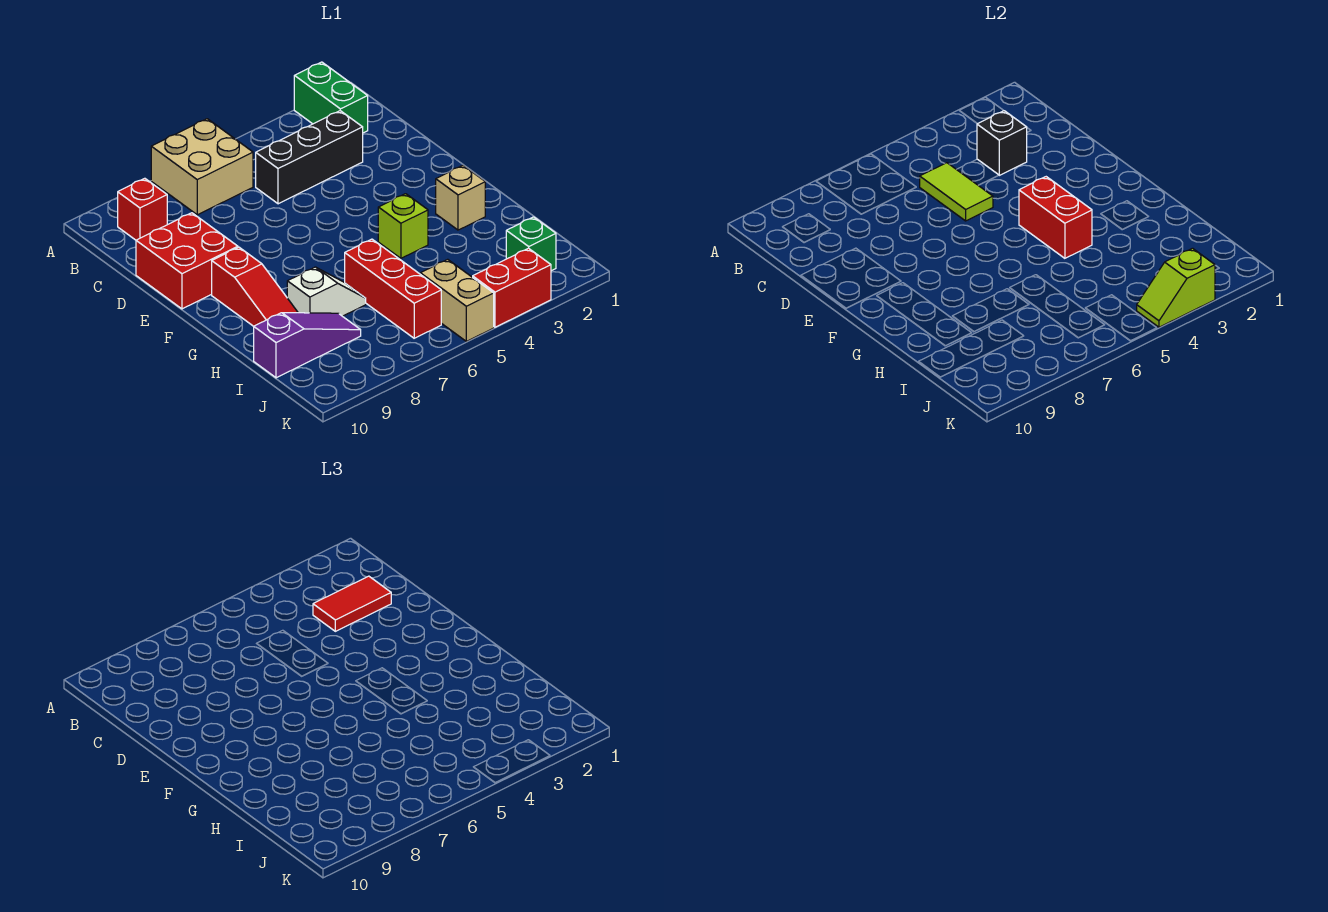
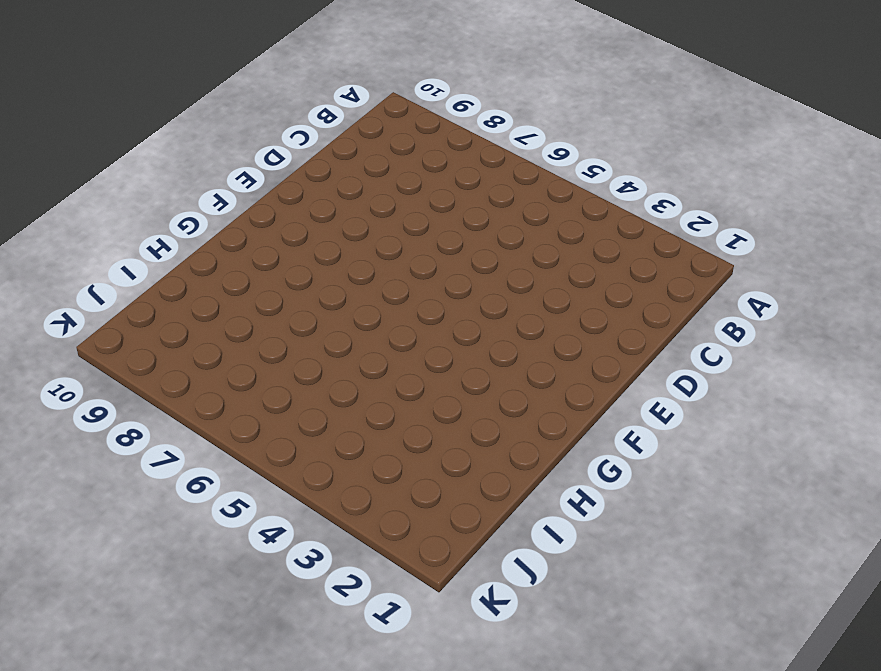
none -> green 1x2 brick [294,62,368,133]
none -> tan 2x2 brick [151,119,253,215]
none -> red 1x1 brick [118,178,167,240]

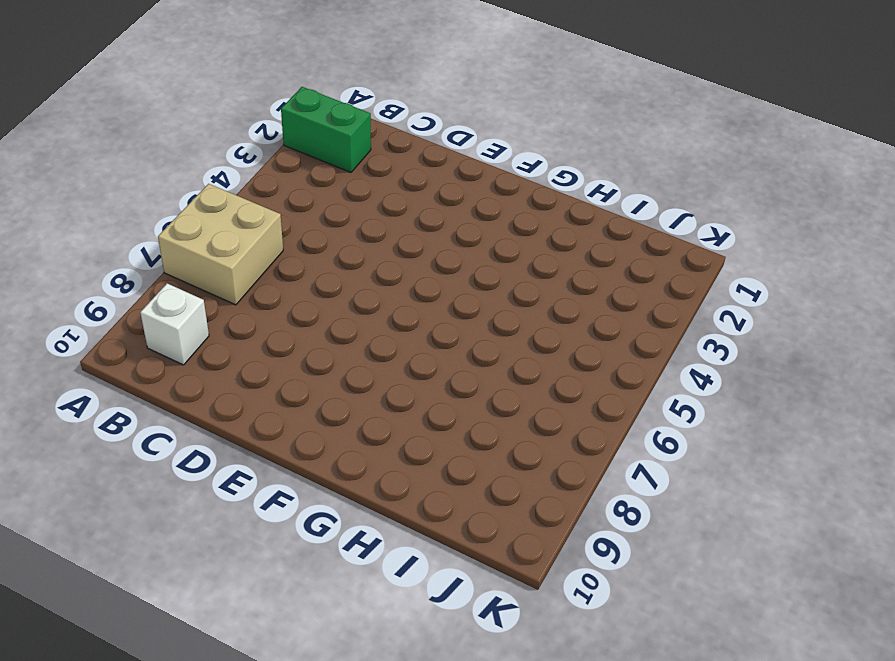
white 1x1 brick [140,283,209,365] -> red 1x1 brick [118,178,167,240]
none -> black 1x3 brick [256,111,363,204]
none -> red 2x2 brick [136,213,238,309]
none -> red 1x3 slope [212,247,298,326]

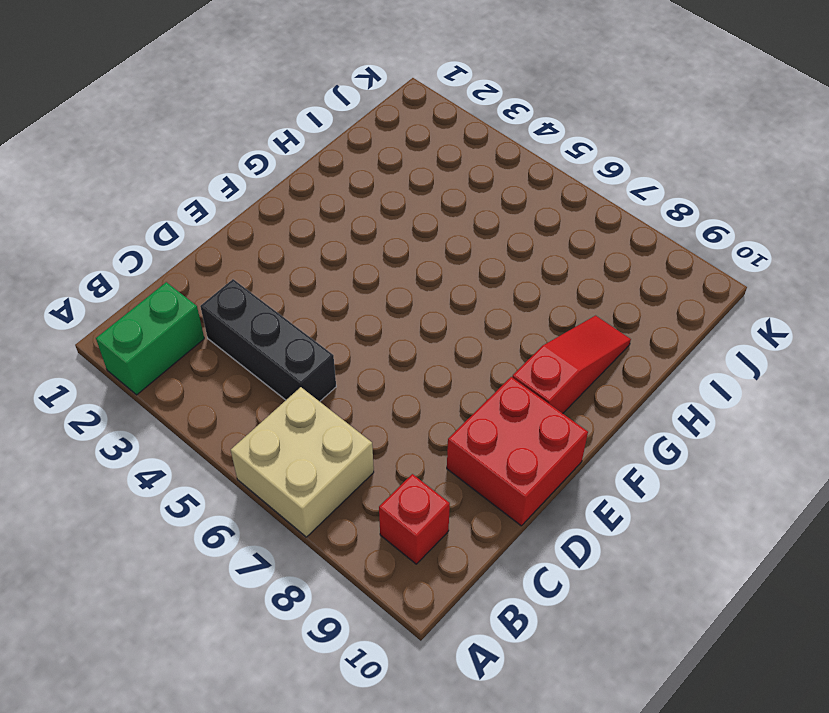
none -> tan 1x1 brick [436,165,485,230]
none -> lime 1x1 brick [378,194,428,258]
none -> red 1x3 brick [345,239,441,338]

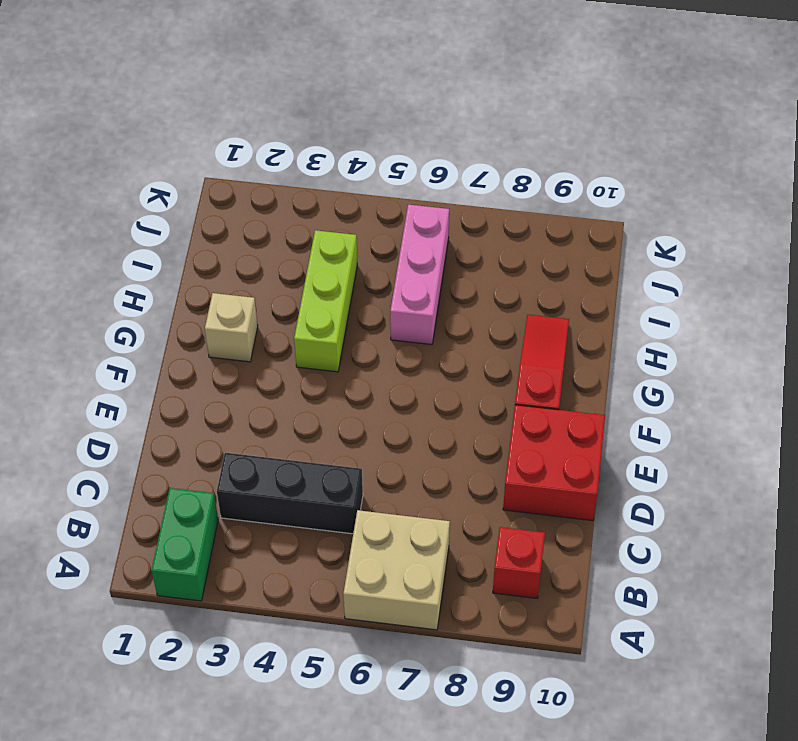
lime 1x3 brick [294,230,357,372] -> lime 1x1 brick [378,194,428,258]
pink 1x3 brick [390,204,449,345] -> red 1x3 brick [345,239,441,338]
none -> white 1x2 slope [287,267,366,316]
none -> purple 1x3 slope [254,313,361,378]
none -> green 1x1 brick [506,217,556,271]

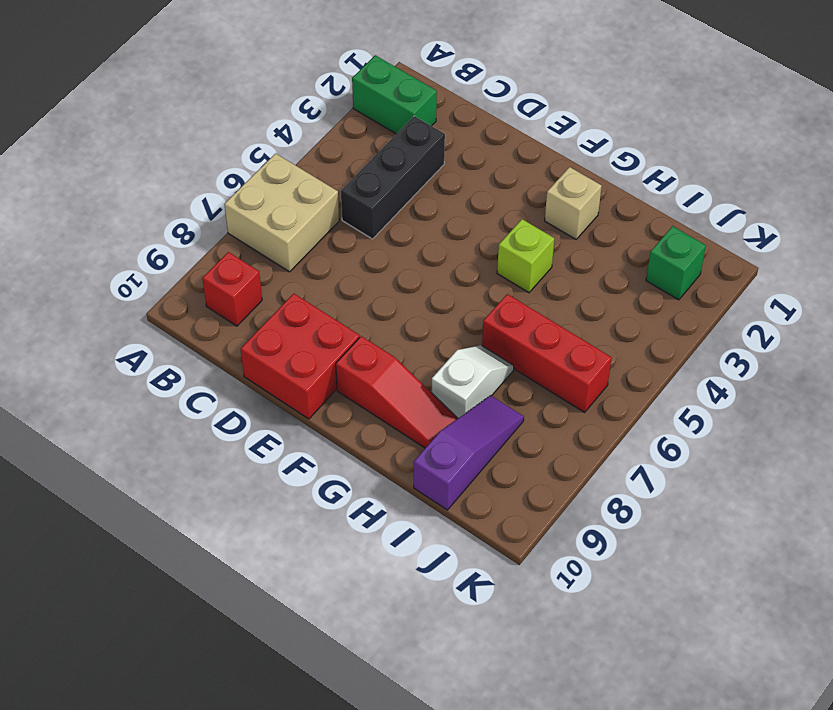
none -> tan 1x2 brick [420,259,494,341]
none -> red 1x2 brick [473,248,551,327]
none -> black 1x1 brick [977,111,1027,175]

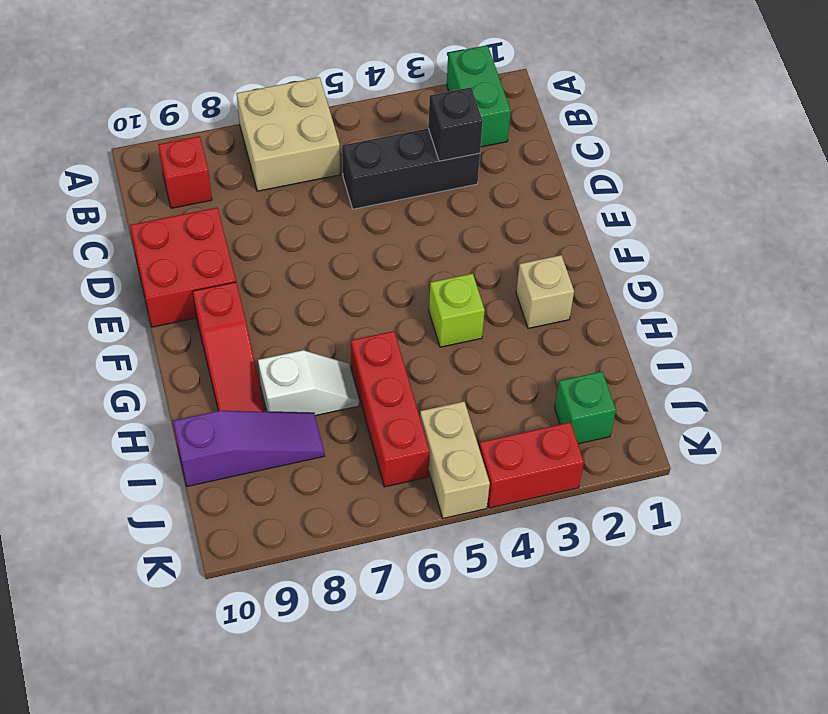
none -> lime 1x2 tile [920,163,993,221]
none -> red 1x2 brick [1019,177,1092,258]
none -> lime 1x2 slope [1137,248,1215,327]

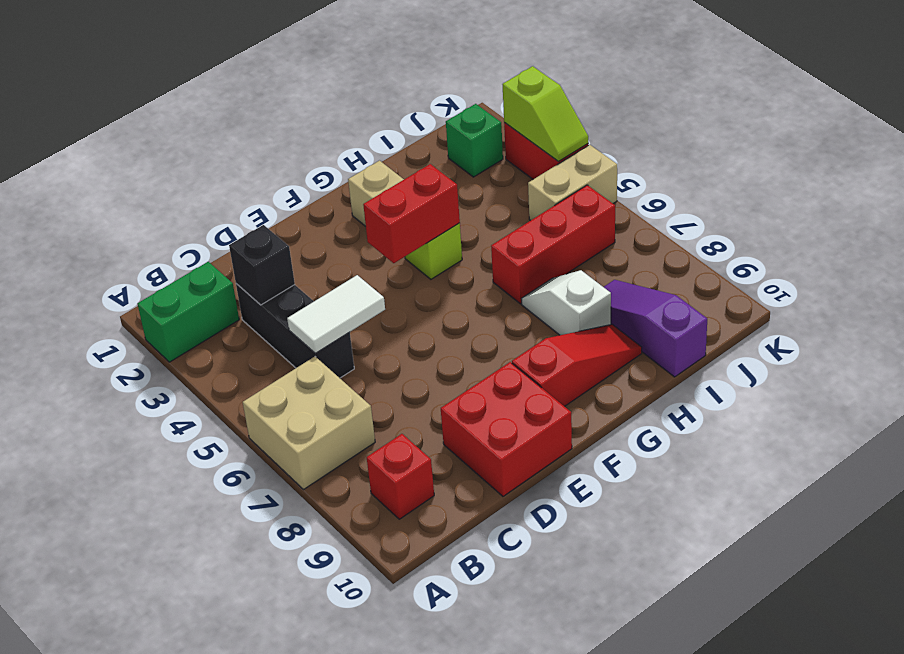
white 1x2 tile [287,275,385,353] -> lime 1x2 tile [920,163,993,221]
none -> red 1x2 tile [313,576,391,631]

